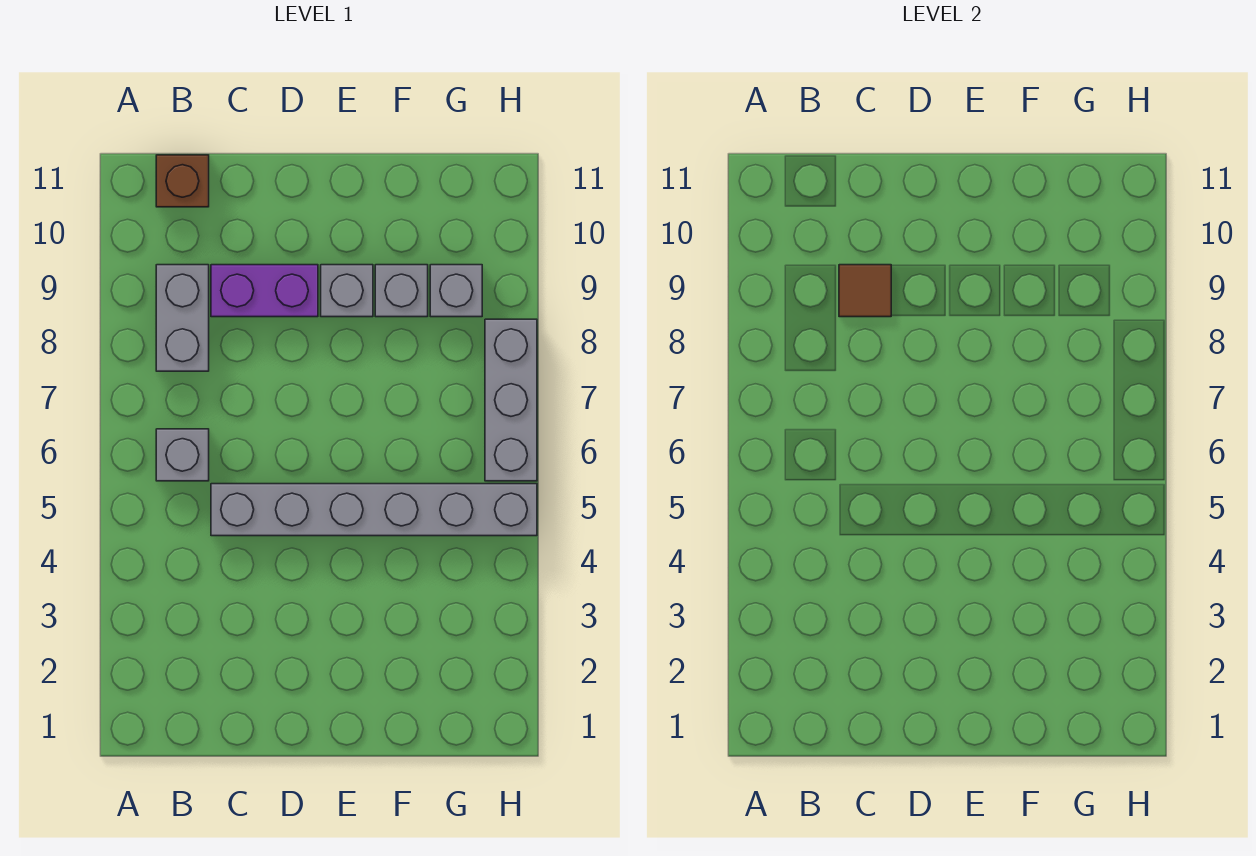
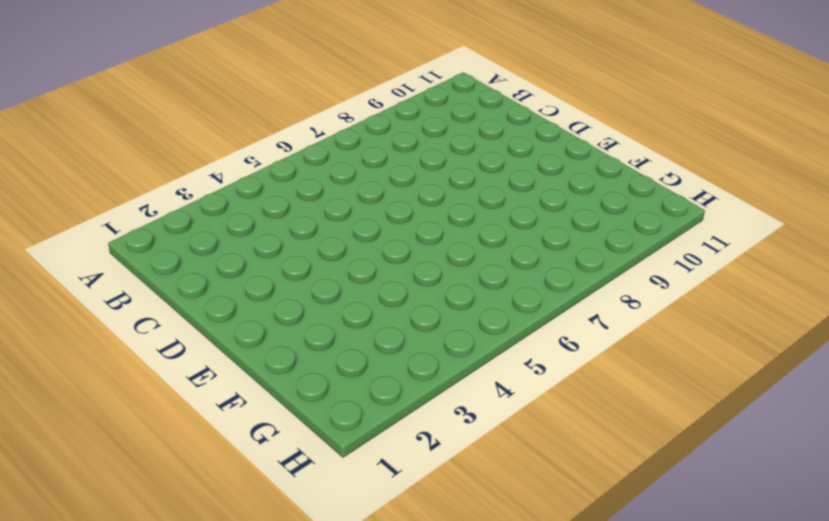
none -> grey 1x1 brick [156,429,209,481]
none -> grey 1x2 brick [156,265,209,371]

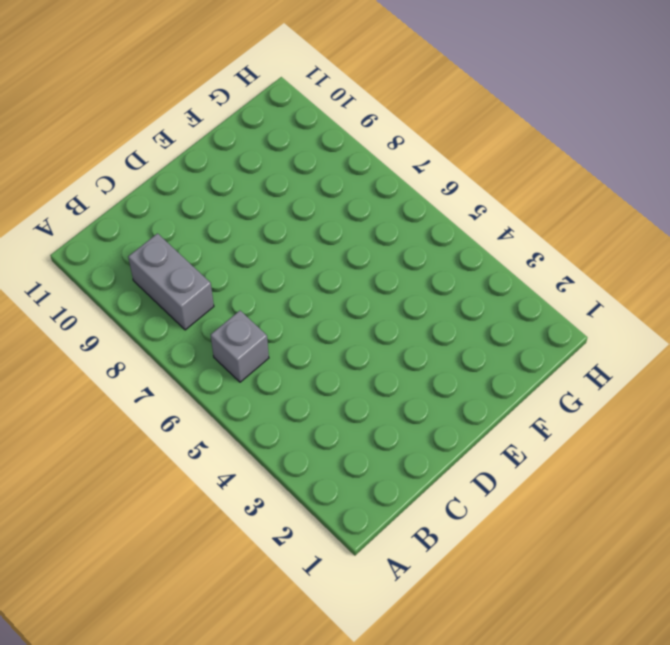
none -> brown 1x1 brick [156,155,209,207]
none -> grey 1x6 brick [211,484,537,536]

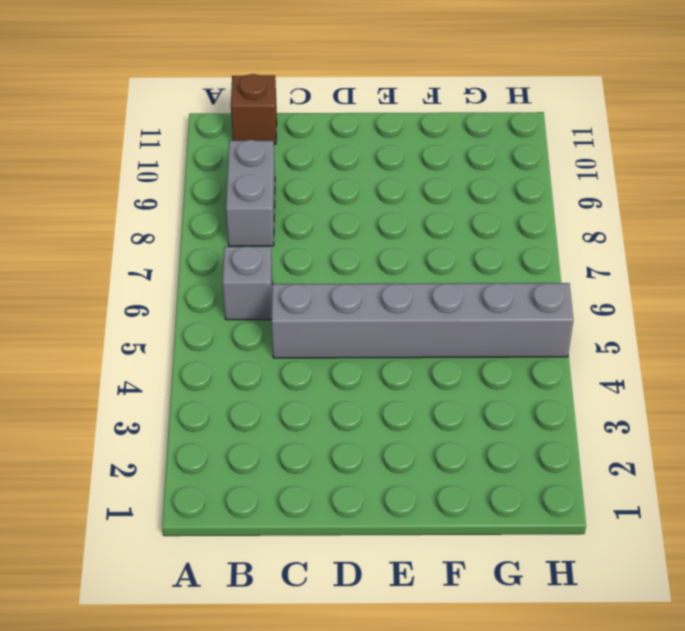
none -> purple 1x2 brick [211,265,318,317]
none -> grey 1x1 brick [321,265,373,317]

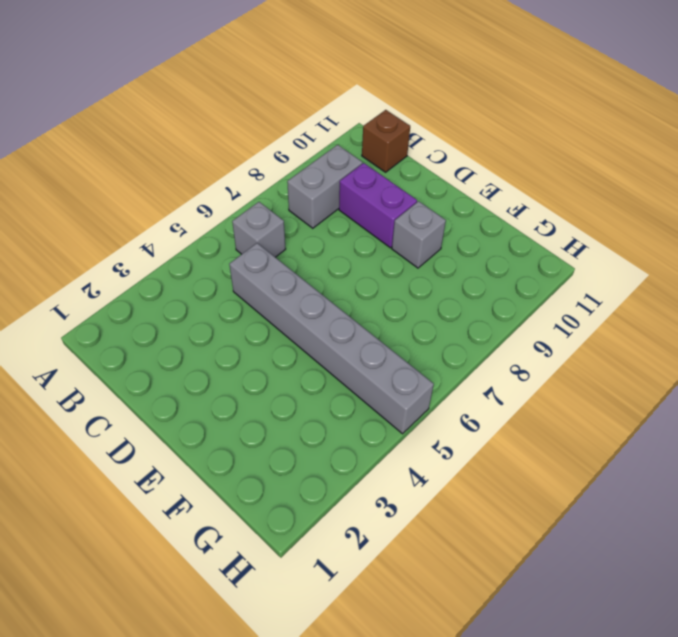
none -> grey 1x1 brick [375,265,428,317]
none -> grey 1x1 brick [430,265,482,317]

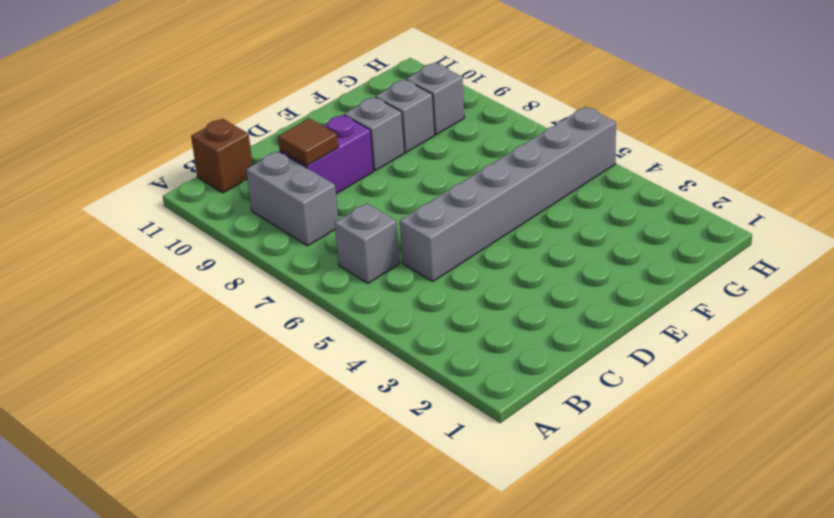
none -> grey 1x3 brick [485,319,537,481]

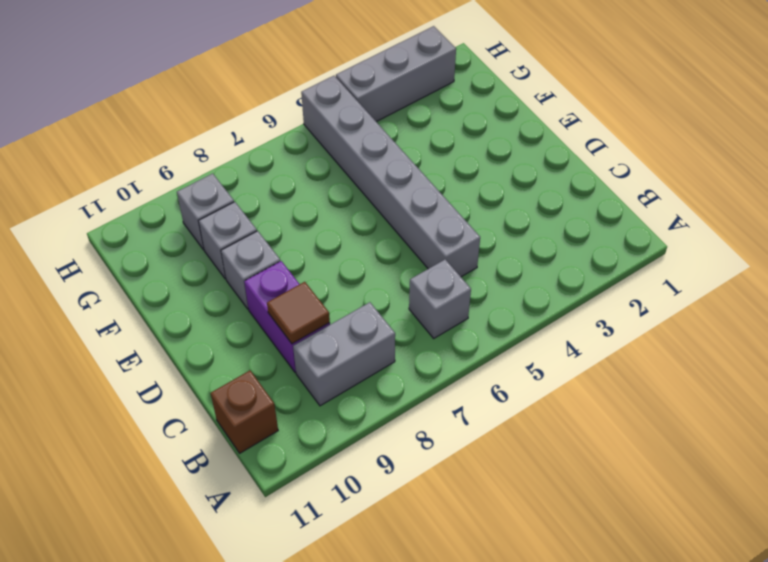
grey 1x3 brick [336,26,456,122] -> grey 1x3 brick moved to [485,319,537,481]

